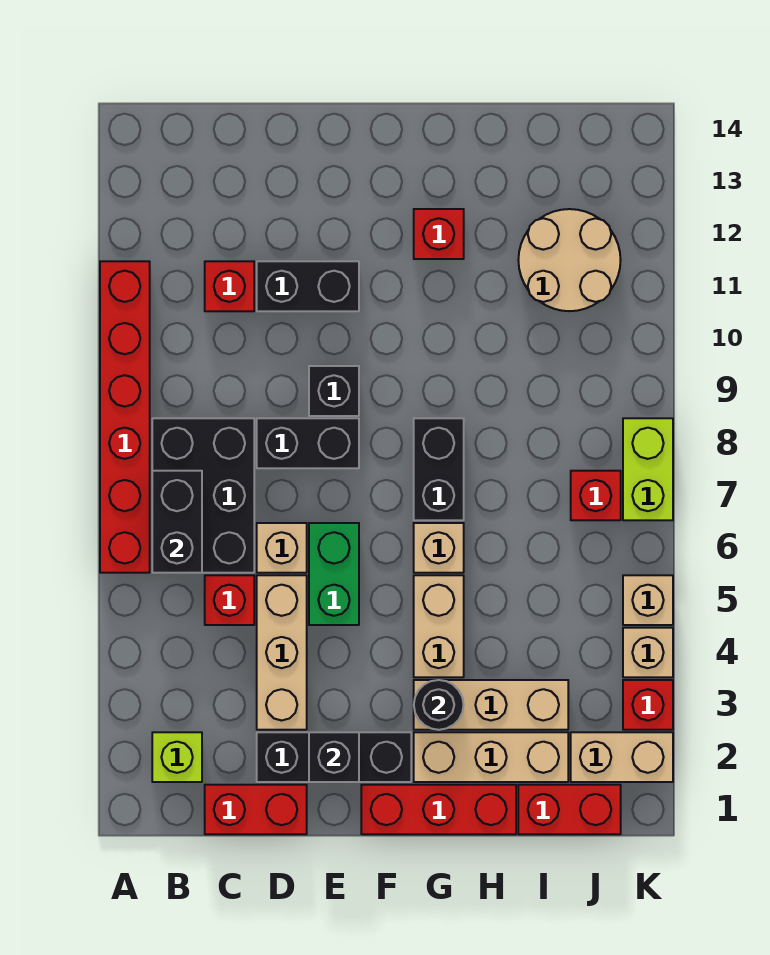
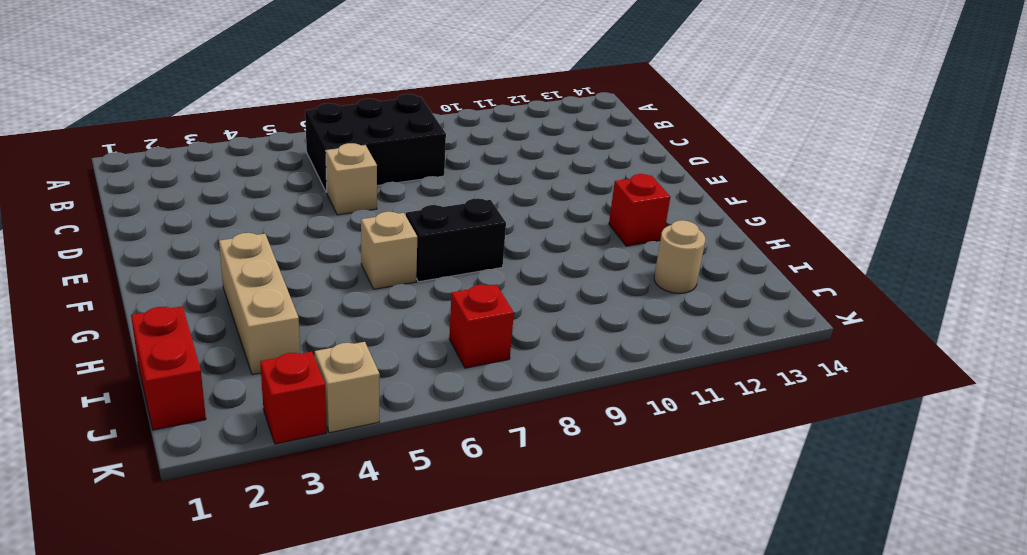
tan 1x1 round brick [654,220,705,293] -> tan 2x2 round brick [518,209,621,311]
none -> red 1x6 brick [100,261,150,573]
none -> lime 1x1 brick [152,732,202,782]
none -> red 1x2 brick [205,785,307,834]
none -> red 1x1 brick [205,575,254,625]

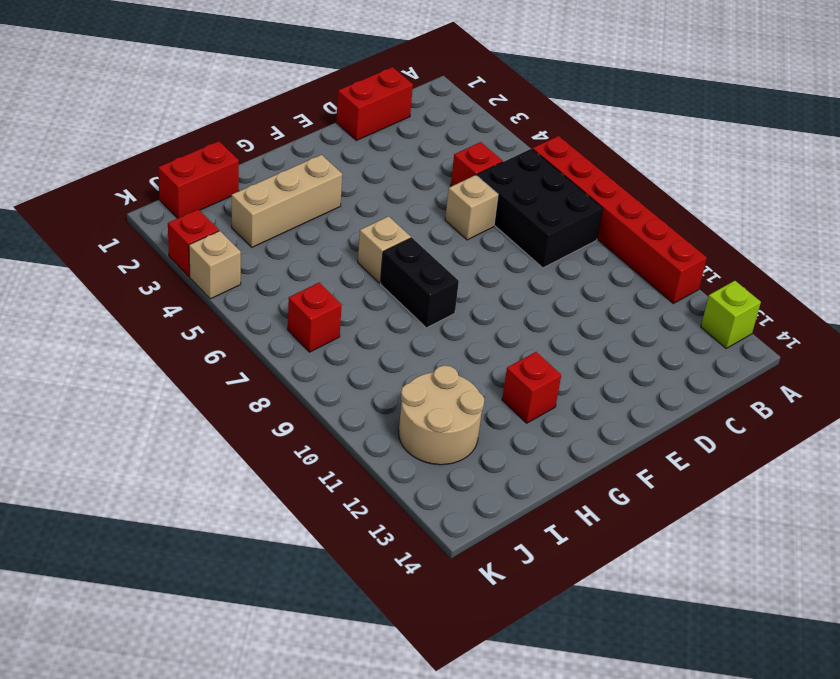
lime 1x1 brick [701,281,761,348] -> lime 1x1 brick moved to [152,732,202,782]
none -> red 1x1 brick [205,261,254,311]
none -> black 1x3 brick [257,732,411,782]
none -> tan 1x3 brick [257,575,307,730]
none -> black 1x2 brick [257,418,359,468]

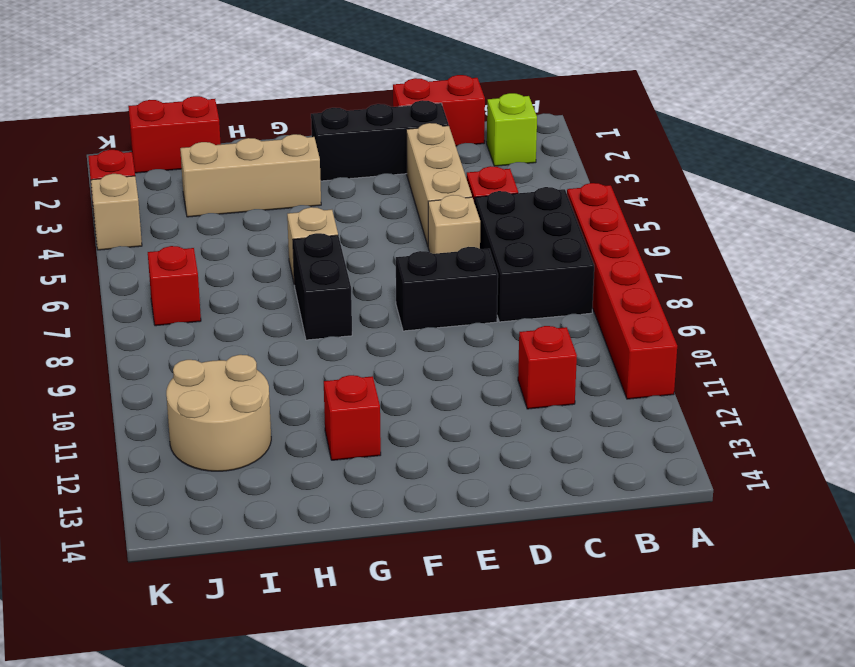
none -> black 1x2 brick [257,261,359,311]
none -> green 1x2 brick [309,523,359,625]
none -> black 1x1 brick [309,366,359,416]
none -> red 1x3 brick [361,785,516,834]

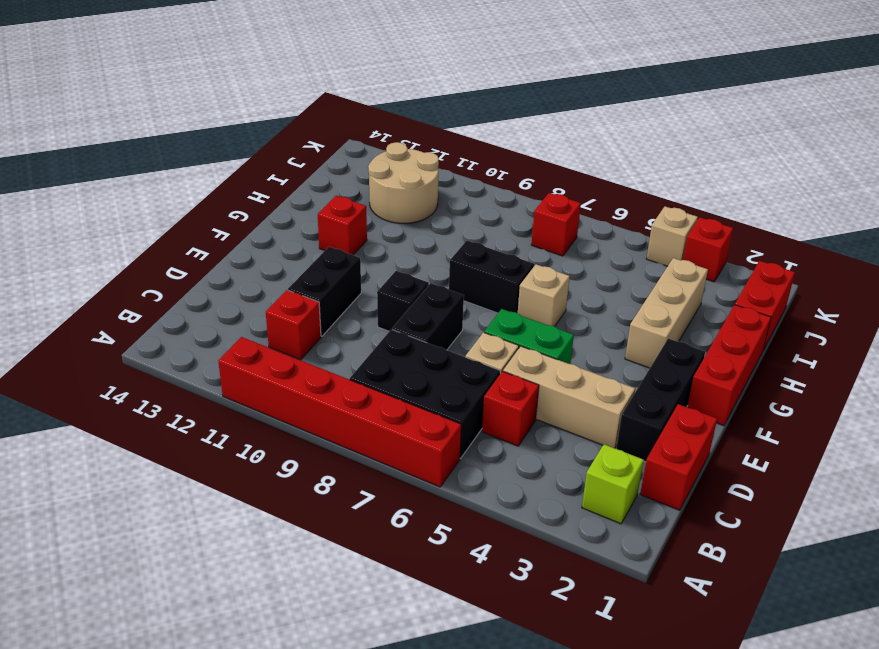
none -> tan 1x3 brick [414,732,568,782]
none -> tan 1x2 brick [414,575,464,677]
none -> tan 1x2 brick [571,732,673,782]
none -> tan 1x1 brick [623,575,673,625]

